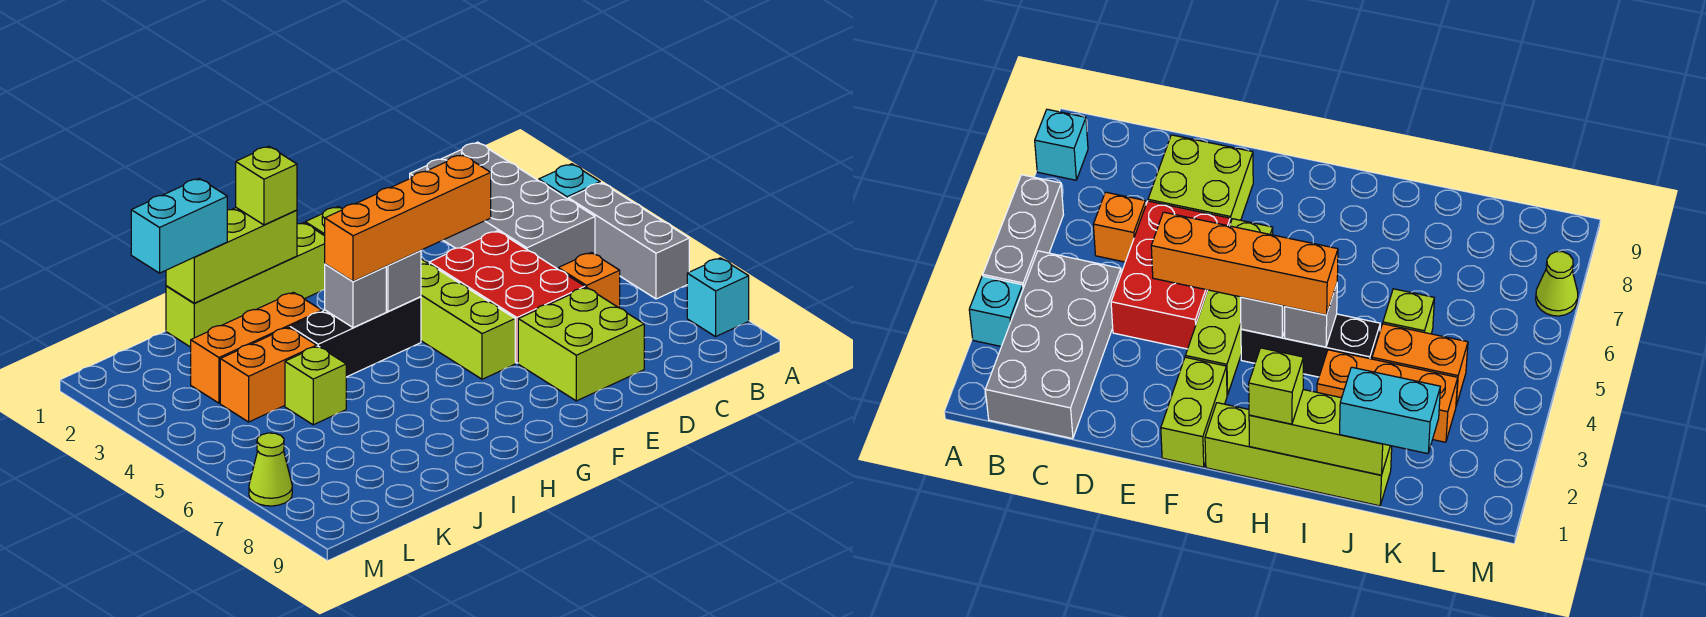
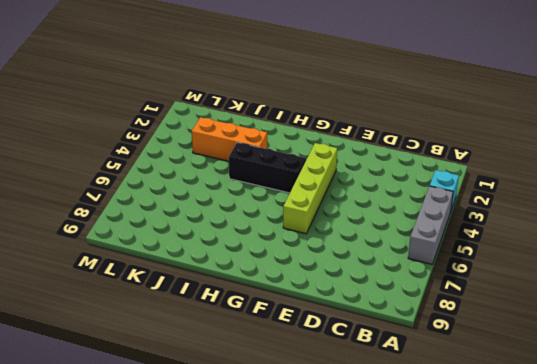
none -> cyan 1x1 brick [687,258,749,337]
none -> grey 2x4 brick [410,142,595,269]
none -> orange 1x1 brick [558,252,620,308]

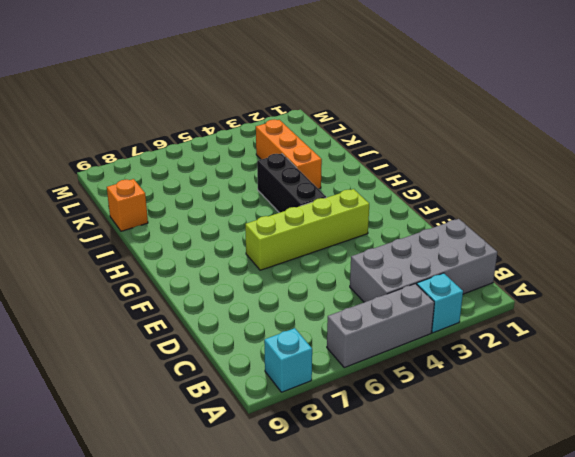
orange 1x1 brick [107,179,148,231] -> orange 1x1 brick moved to [558,252,620,308]
none -> red 2x3 brick [429,231,585,363]
none -> lime 2x2 brick [518,287,644,401]
none -> lime 1x2 brick [1161,357,1227,467]

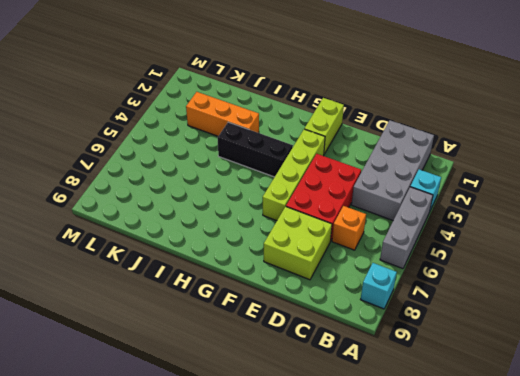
none -> lime 1x4 brick [166,223,325,347]
none -> orange 1x2 brick [220,327,317,422]
none -> lime 1x1 brick [285,346,346,425]

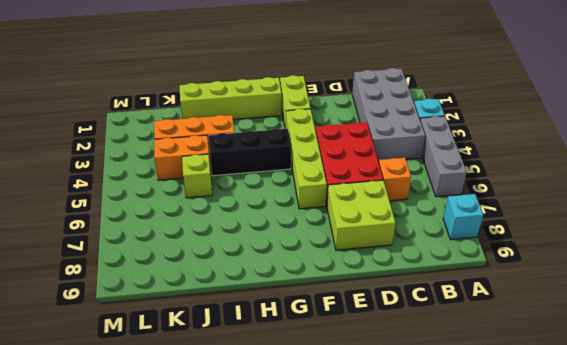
none -> lime 1x1 cone [249,433,292,506]
none -> grey 1x1 brick [386,251,421,311]
none -> lime 1x3 brick [166,208,297,303]

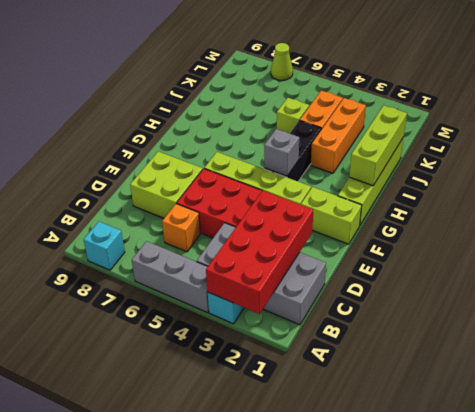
red 2x4 brick [206,191,313,314] -> none
none -> grey 1x1 brick [325,264,386,328]
none -> orange 1x4 brick [325,155,491,281]
none -> lime 1x1 brick [236,146,297,225]

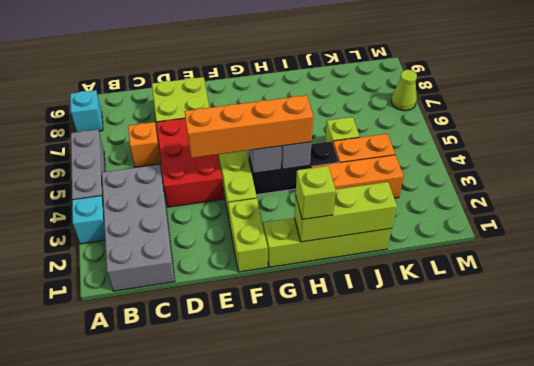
none -> cyan 1x2 brick [131,178,227,273]

